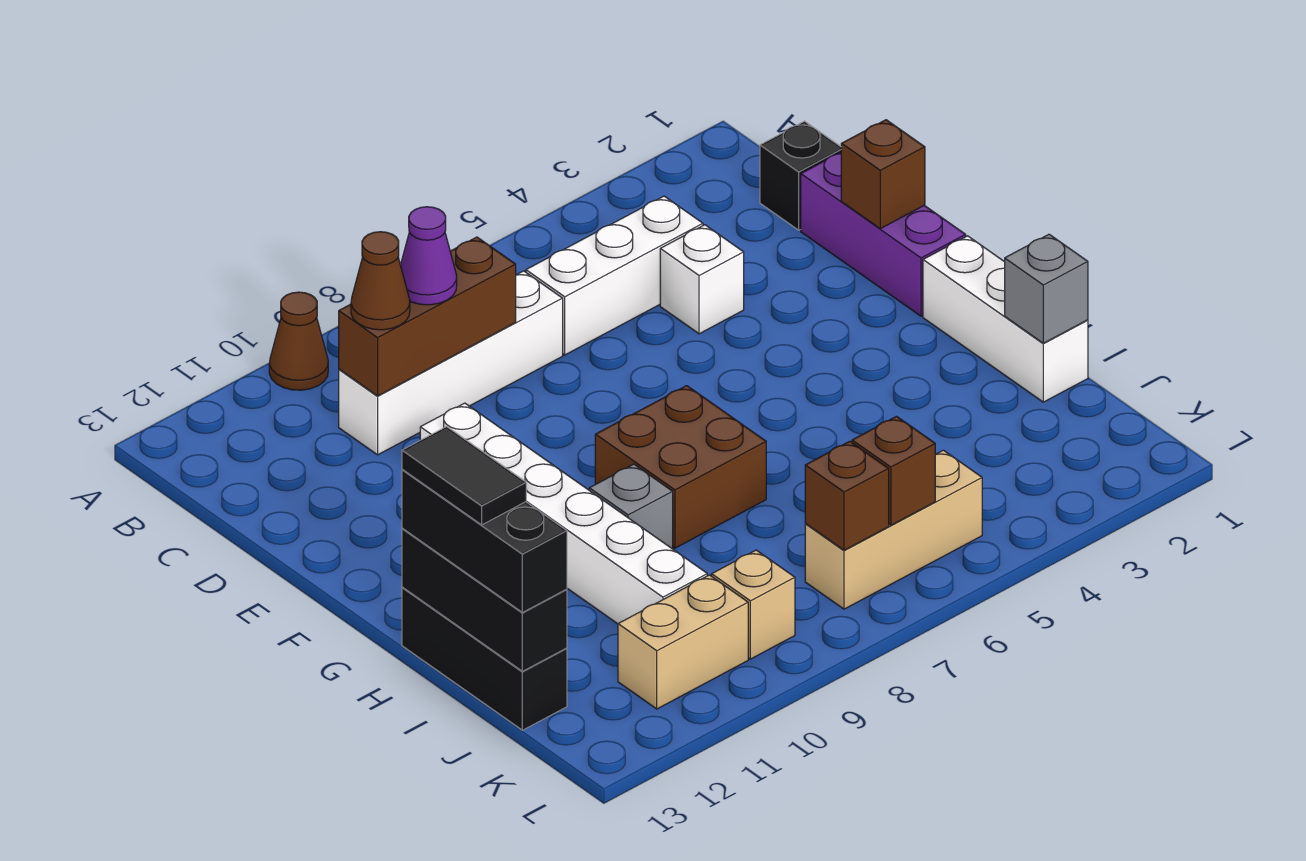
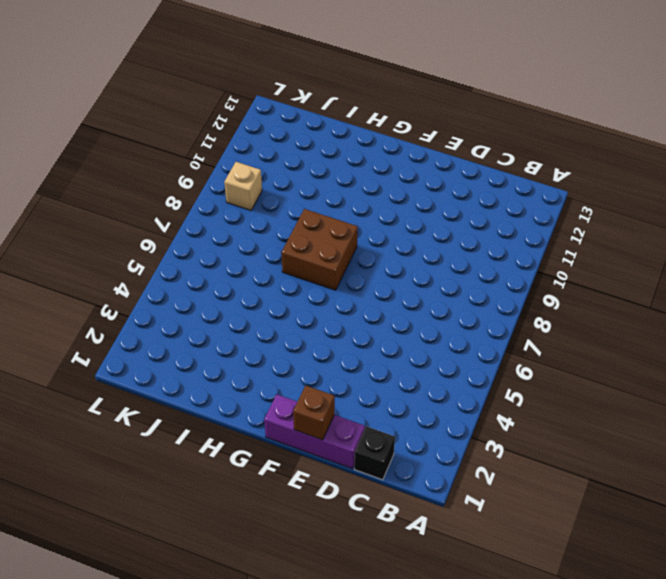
none -> brown 1x1 cone [269,292,328,390]
none -> white 1x3 brick [526,196,703,355]
none -> white 1x4 brick [339,271,563,455]

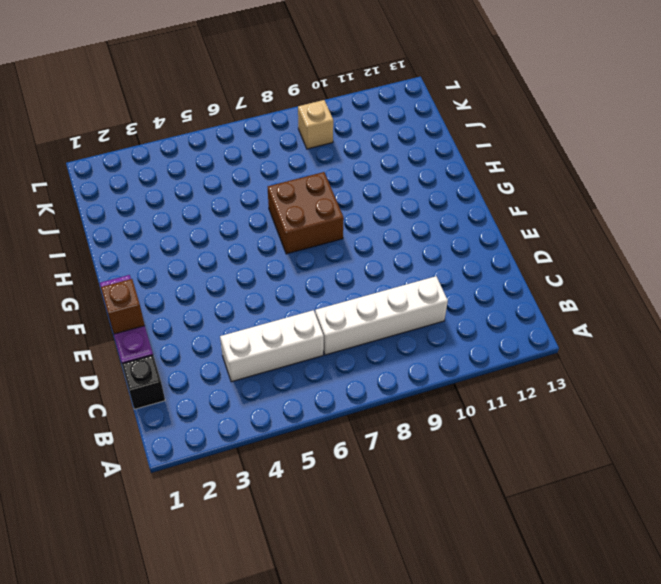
none -> brown 1x1 cone [269,292,328,390]
none -> white 1x1 brick [660,225,744,334]
none -> white 1x6 brick [420,403,707,624]

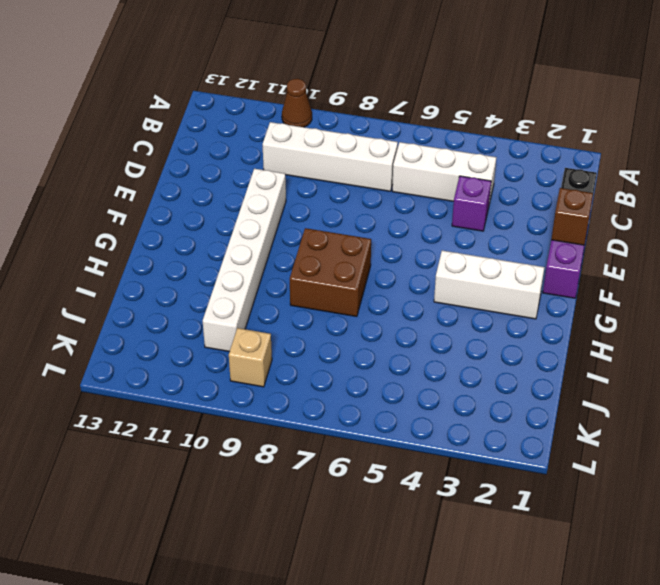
purple 1x1 brick [452,176,491,231] -> white 1x1 brick [660,225,744,334]
white 1x3 brick [434,250,544,319] -> white 1x3 brick turned to [923,236,1088,402]
none -> grey 1x1 brick [589,464,673,549]
none -> black 1x3 brick [402,587,567,730]
none -> tan 1x3 brick [805,450,982,609]

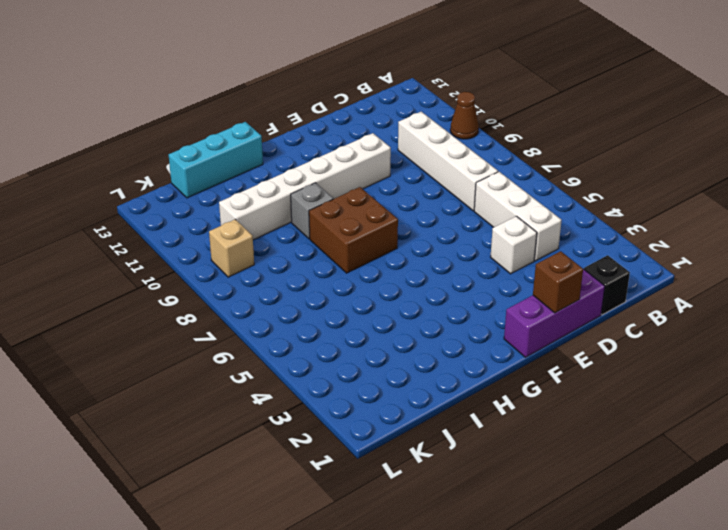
cyan 1x3 brick [169,122,263,198] -> black 1x3 brick [402,587,567,730]
none -> white 1x3 brick [923,236,1088,402]
none -> tan 1x3 brick [805,450,982,609]
none -> tan 1x2 brick [618,575,748,709]

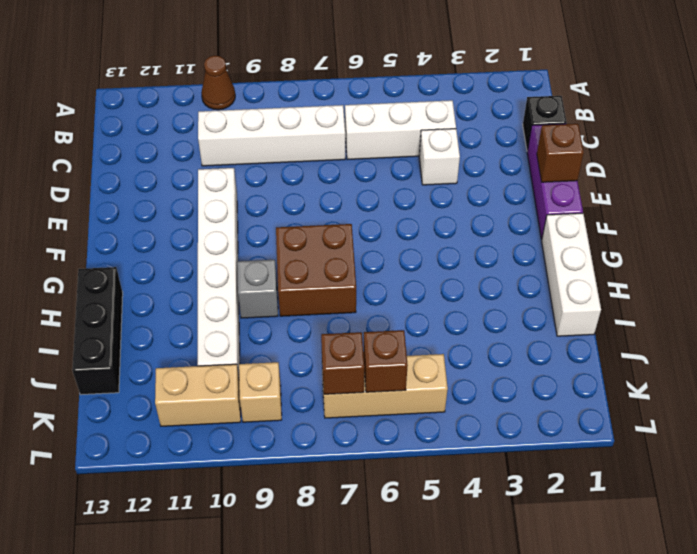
none -> brown 1x3 brick [339,237,516,396]
none -> black 1x3 brick [402,529,567,671]
none -> grey 1x1 brick [1005,234,1088,343]

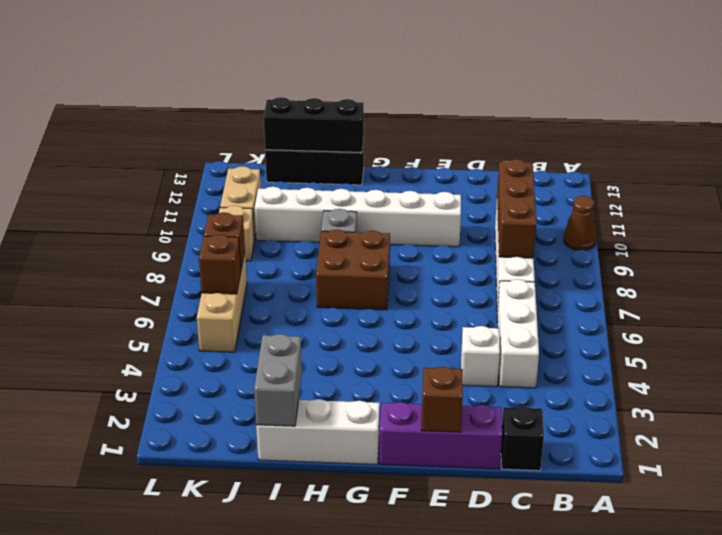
grey 1x2 brick [254,334,302,426] -> grey 1x1 brick [1005,234,1088,343]
none -> purple 1x1 cone [401,207,457,305]
none -> brown 1x1 cone [351,232,410,330]
none -> black 1x3 brick [402,470,567,612]

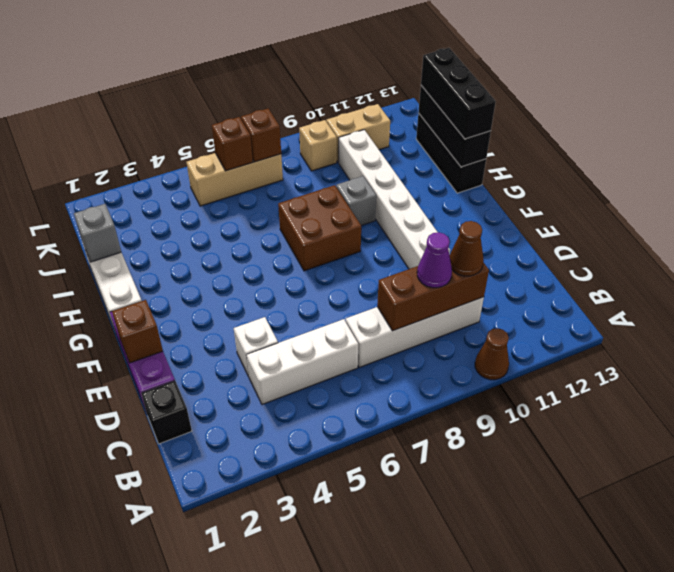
none -> black 1x2 tile [402,427,526,525]

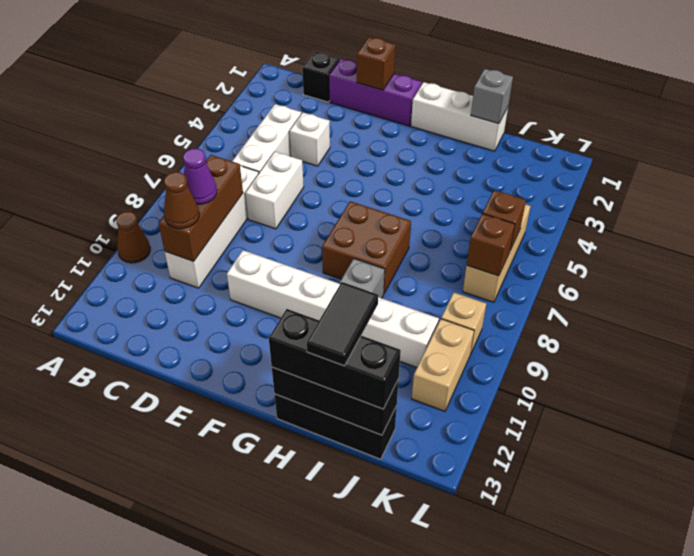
white 1x2 brick [245,152,304,229] -> none
black 1x2 tile [307,282,378,366] -> black 1x2 tile turned to [402,427,526,525]

